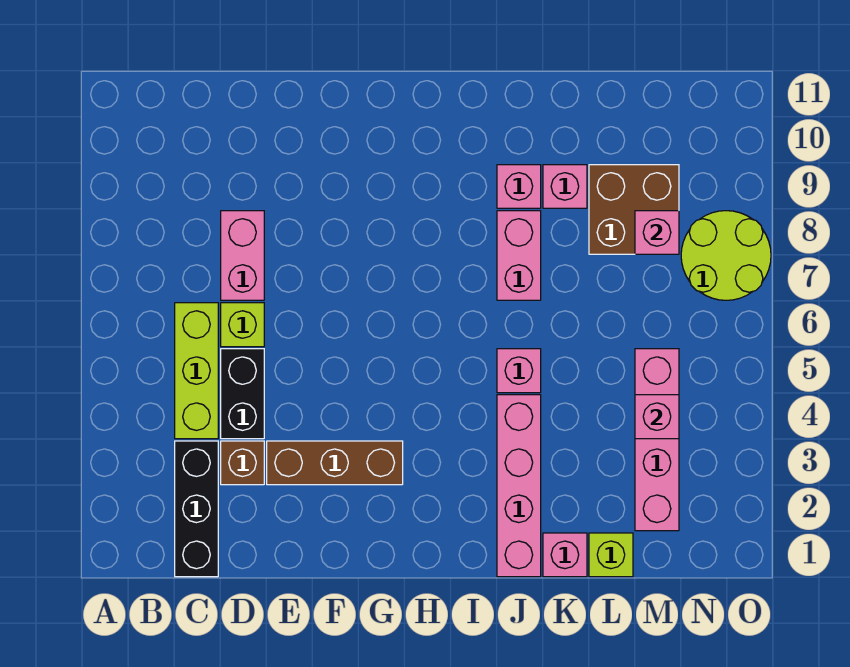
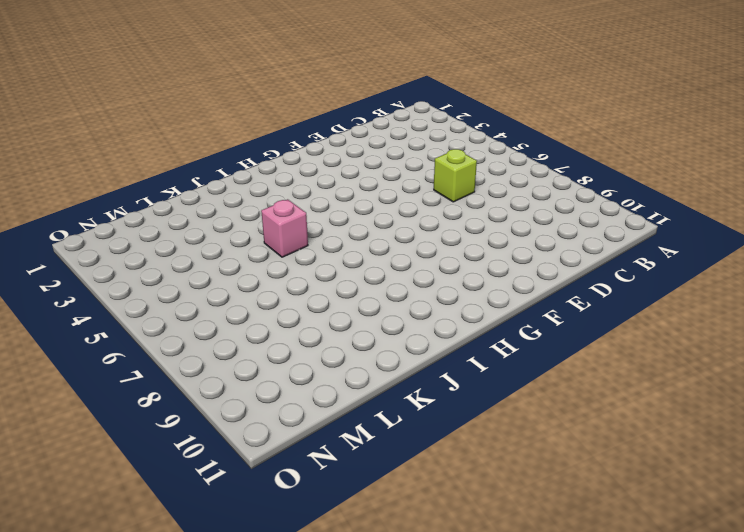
none -> black 1x3 brick [175,441,218,577]
none -> lime 1x3 brick [175,303,218,439]
none -> brown 1x1 brick [221,441,264,485]

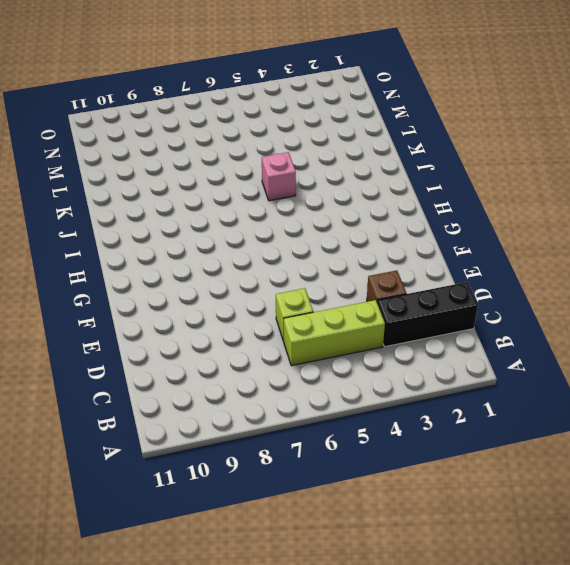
none -> black 1x2 brick [221,349,264,439]
none -> pink 1x2 brick [221,211,264,300]
none -> brown 1x3 brick [267,441,403,485]

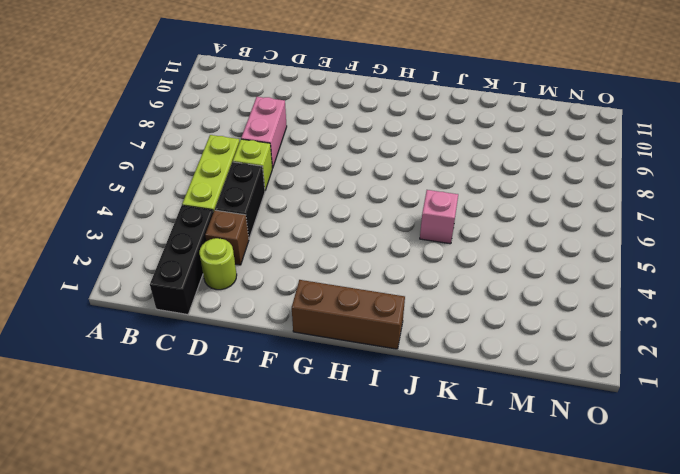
lime 1x1 round brick [199,238,237,290] -> none
brown 1x3 brick [292,280,405,349] -> brown 1x3 brick moved to [267,441,403,485]
none -> pink 1x4 brick [497,395,541,577]
none -> pink 1x2 brick [497,211,541,300]
none -> pink 1x1 brick [497,165,541,208]

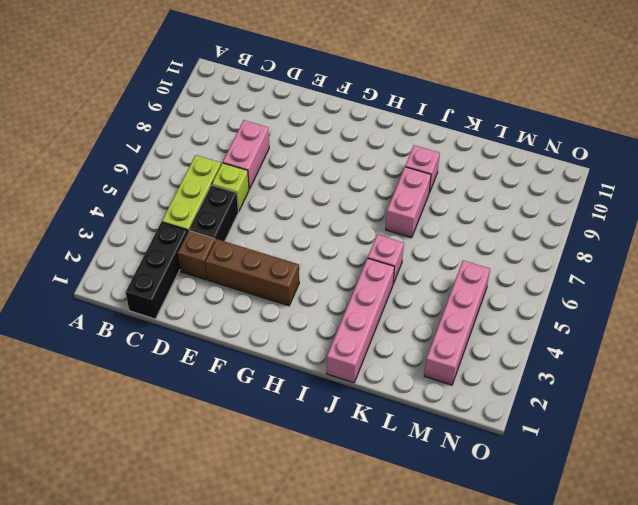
none -> pink 1x1 brick [543,533,587,577]
none -> pink 1x1 brick [543,165,587,208]
none -> lime 1x1 brick [589,533,633,577]

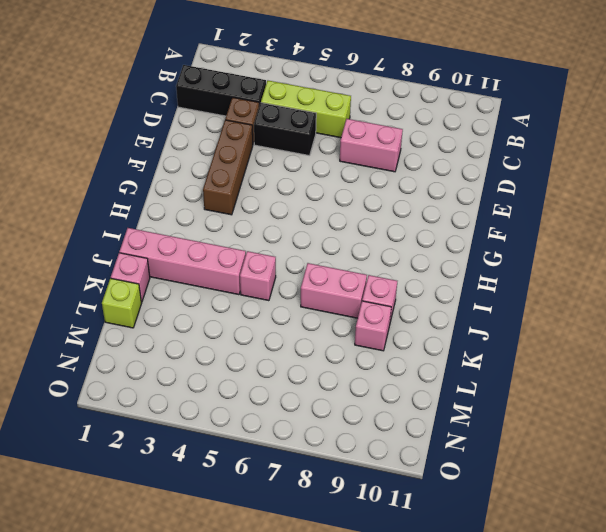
none -> lime 1x1 brick [221,303,264,347]
none -> brown 2x2 brick [589,165,679,254]
none -> pink 1x4 brick [635,349,679,531]

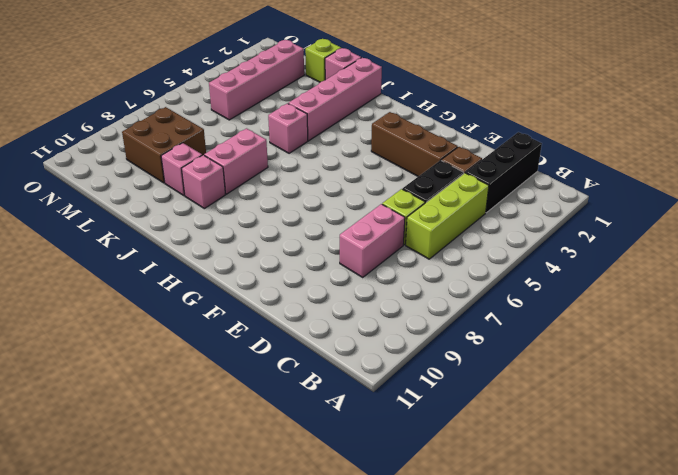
none -> lime 2x2 round brick [681,211,771,300]
none -> pink 1x1 brick [635,395,679,439]
none -> pink 1x1 brick [635,211,679,254]

